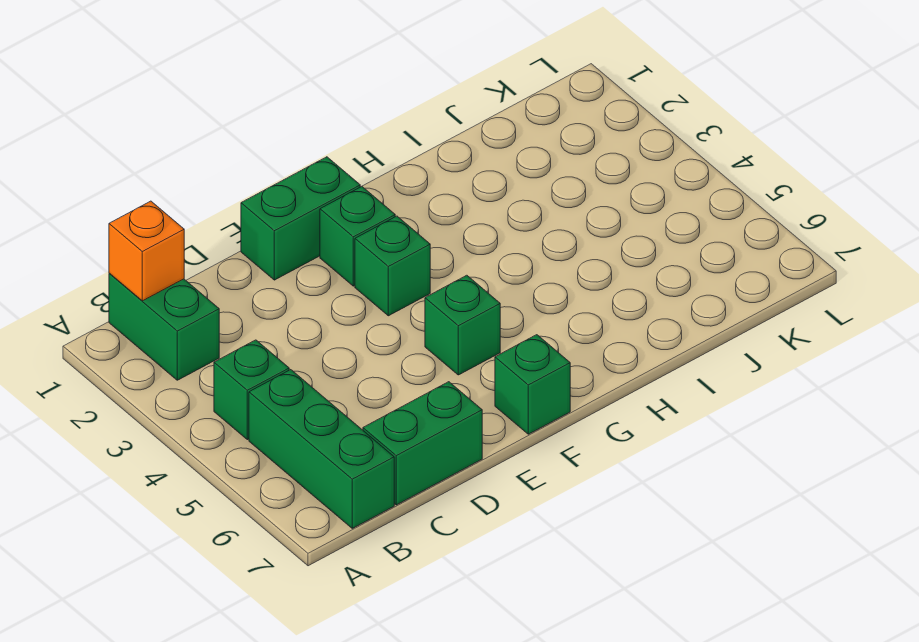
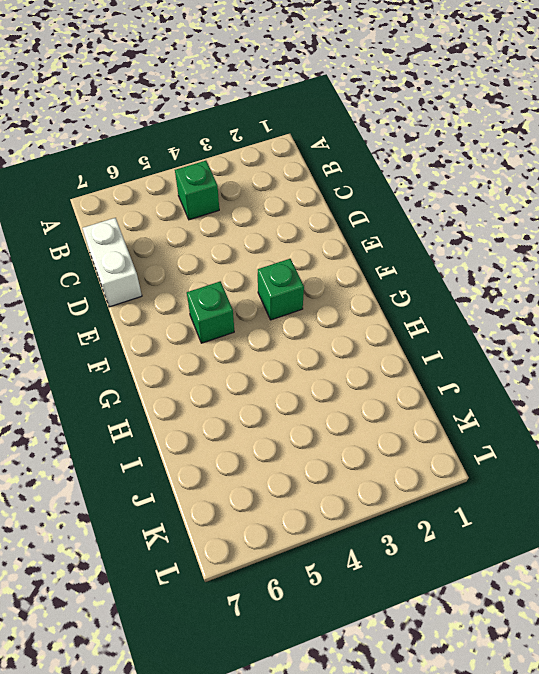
white 1x2 brick [82,218,142,307] -> green 1x2 brick [363,382,482,505]
none -> green 1x2 brick [109,274,219,380]
none -> green 1x3 brick [249,370,394,528]

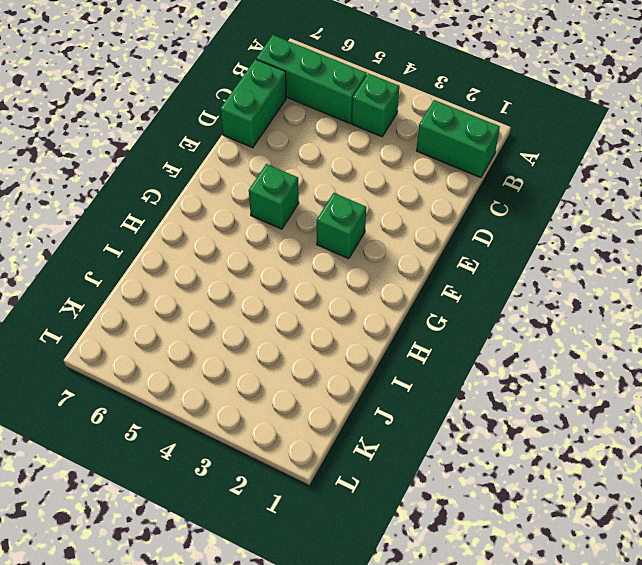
none -> green 1x2 brick [241,157,360,280]
none -> green 1x1 brick [320,186,395,286]

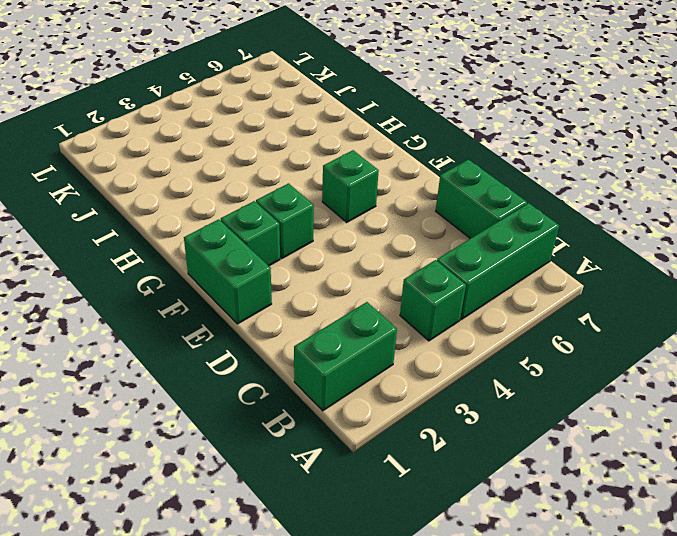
none -> green 1x1 brick [495,335,570,434]
none -> orange 1x1 brick [109,201,184,301]

